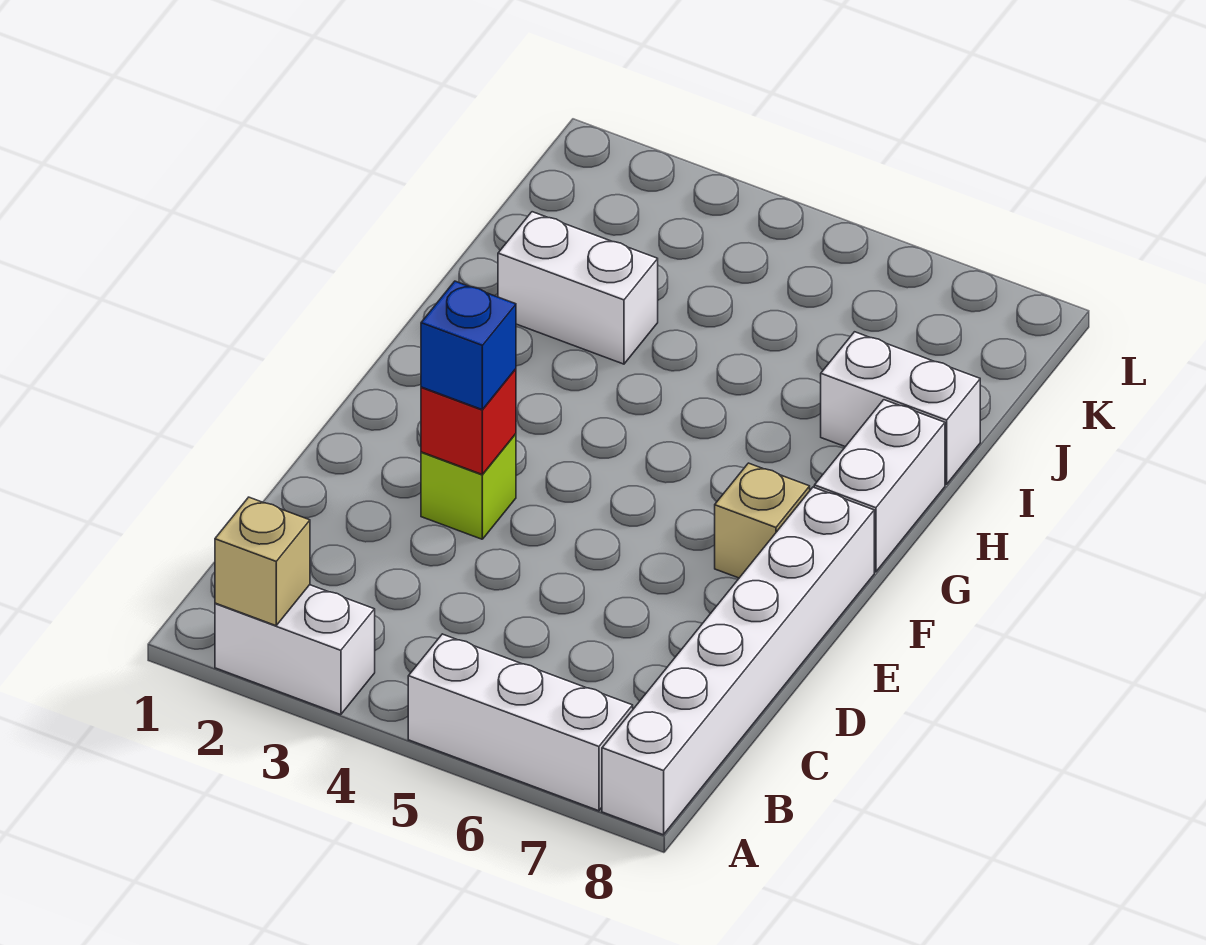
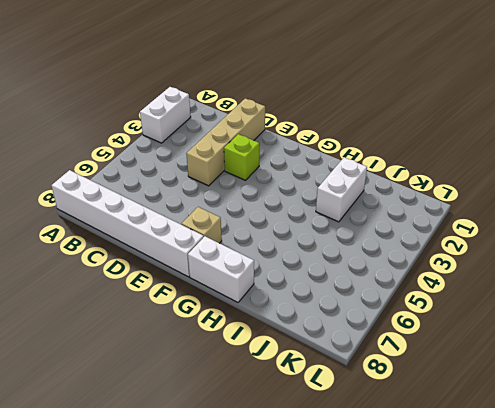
tan 1x4 brick [186,98,265,186] -> none
none -> white 1x3 brick [408,634,633,811]
none -> white 1x2 brick [821,332,980,484]

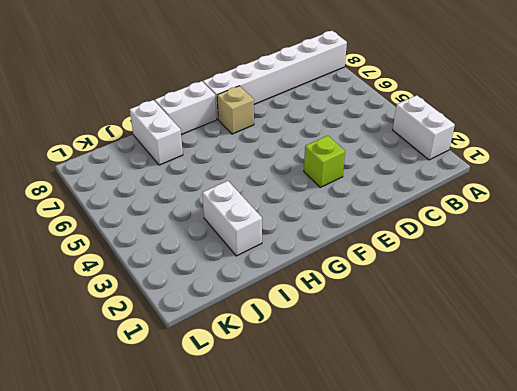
none -> white 1x3 brick [408,634,633,811]
none -> tan 1x1 brick [215,497,310,626]

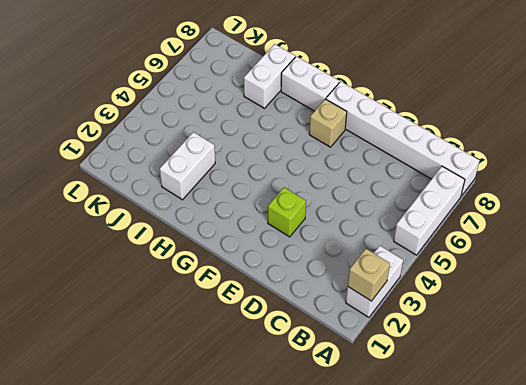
none -> red 1x1 brick [421,369,516,474]
none -> blue 1x1 brick [421,281,516,409]

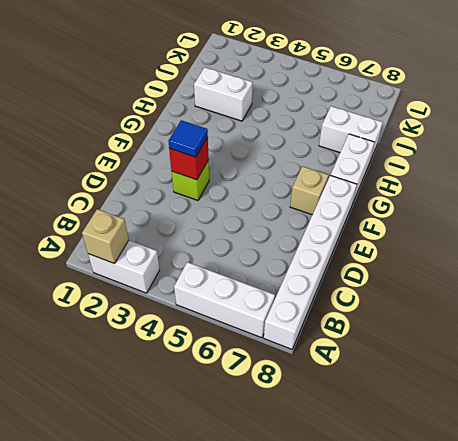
blue 1x1 tile [169,120,208,157] -> blue 1x1 brick [421,281,516,409]

